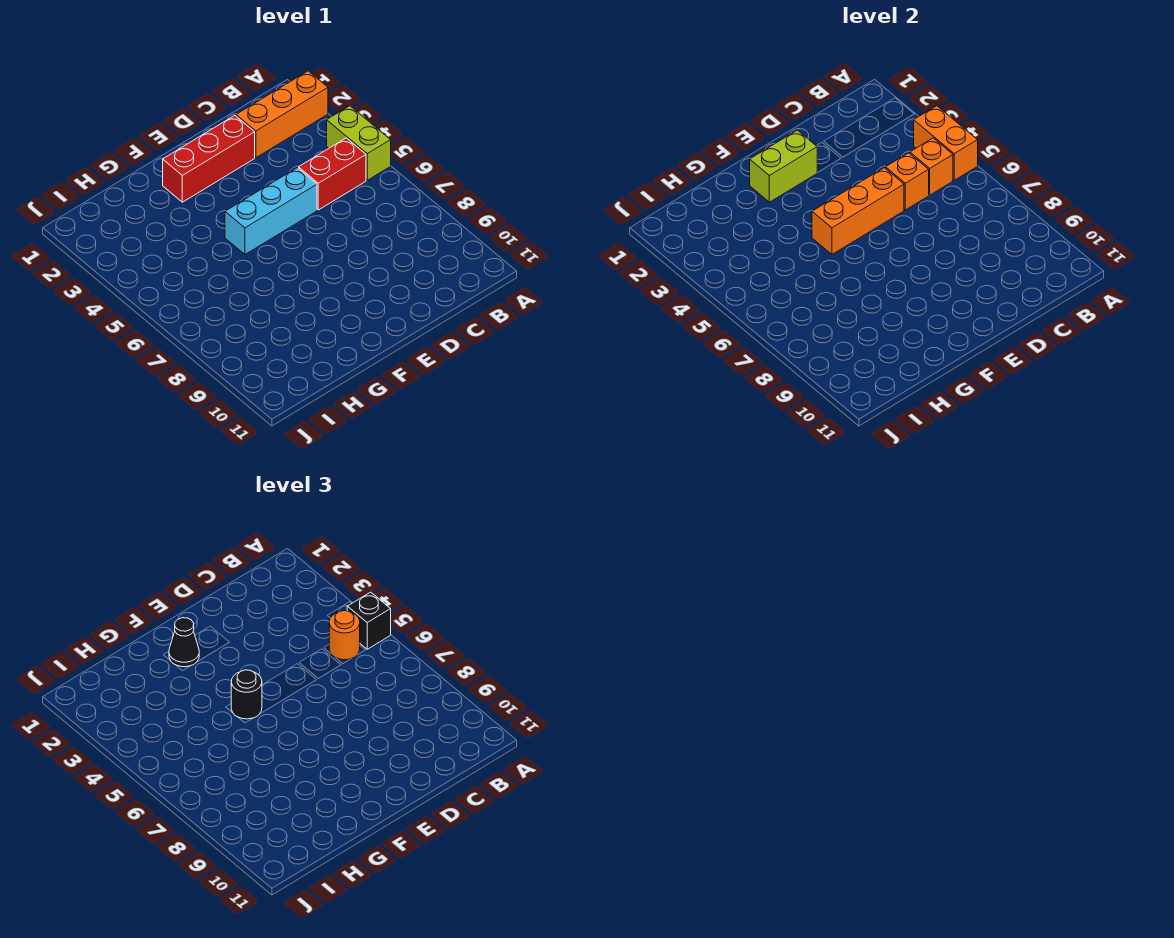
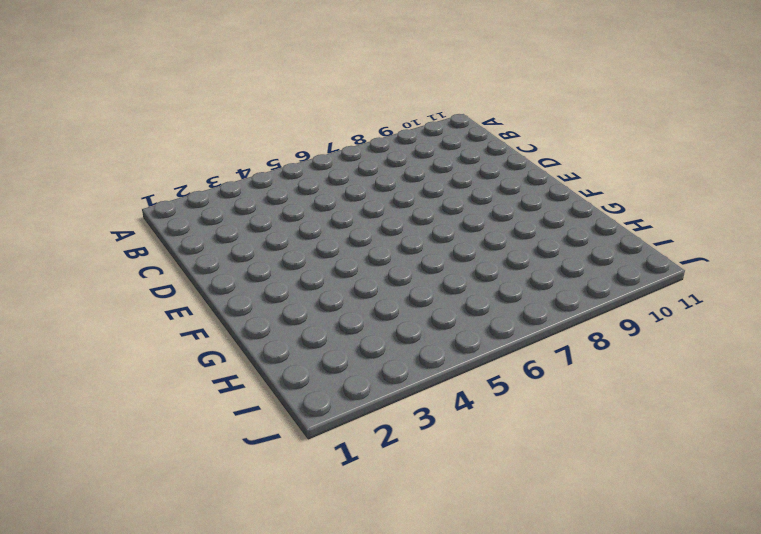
none -> orange 1x3 brick [236,71,328,158]
none -> lime 1x2 brick [327,106,391,180]
none -> red 1x2 brick [299,138,366,210]

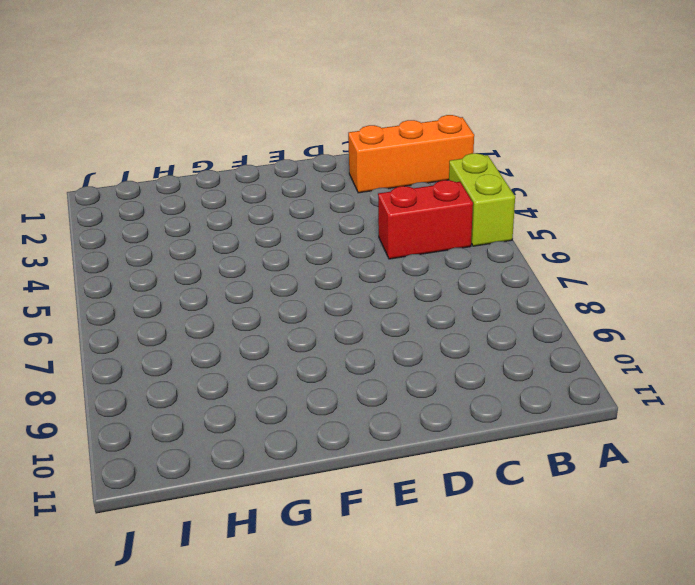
none -> red 1x3 brick [163,115,255,202]
none -> cyan 1x3 brick [225,168,317,254]
none -> orange 1x2 brick [914,106,978,180]

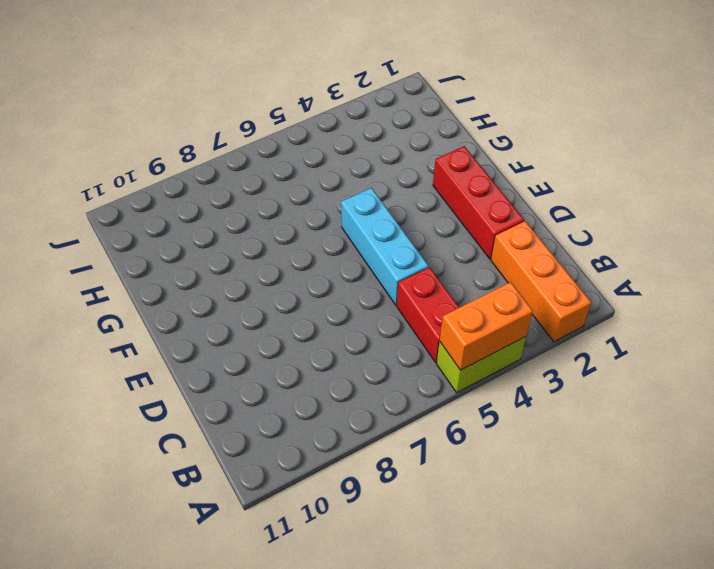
none -> orange 1x1 brick [910,138,953,195]
none -> orange 1x1 brick [886,153,929,210]
none -> orange 1x3 brick [812,168,904,254]

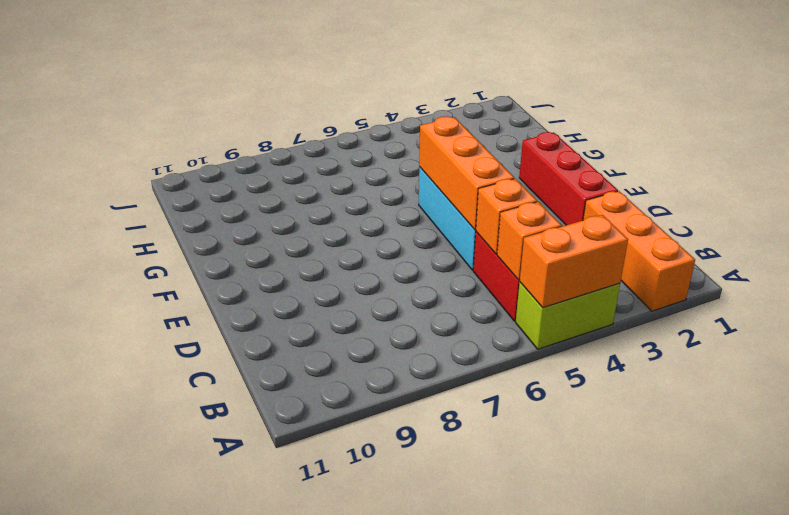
none -> lime 1x2 brick [750,130,817,202]
none -> black 1x1 brick [347,592,391,649]
none -> orange 1x1 round brick [329,611,360,660]

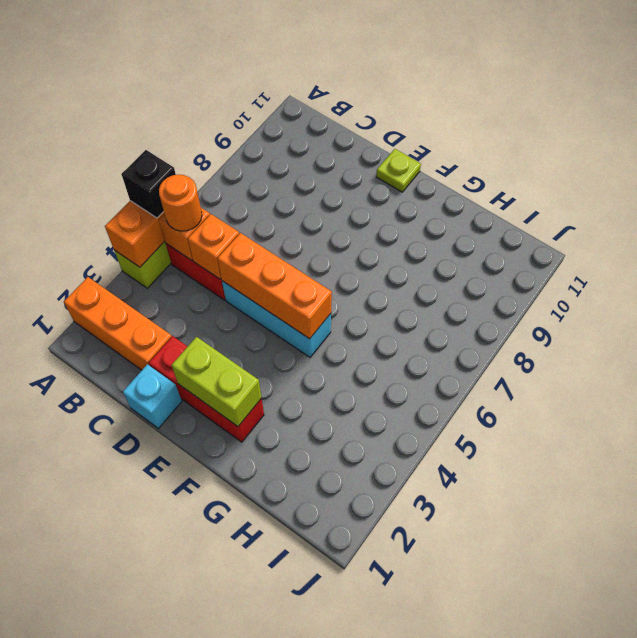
cyan 1x1 brick [123,364,182,428] -> none
lime 1x1 plate [376,149,421,192] -> none
none -> black 1x1 cone [169,618,199,667]
none -> black 1x1 round brick [231,670,262,719]

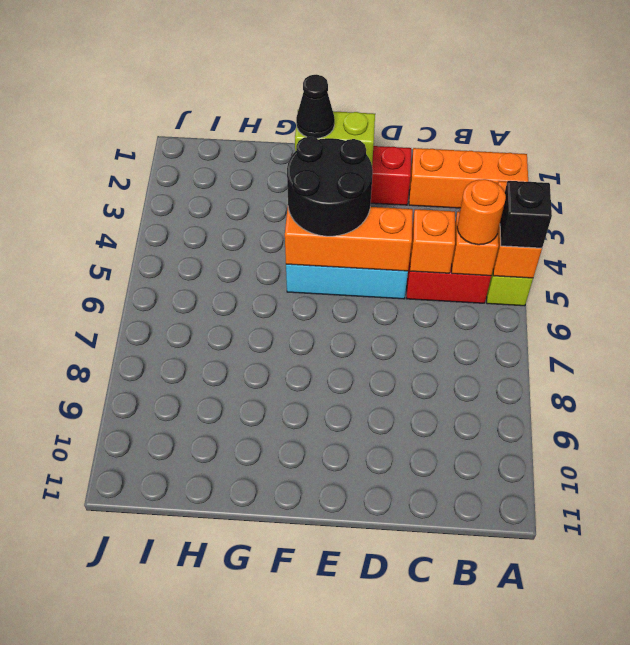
black 2x2 round brick [287,137,373,236] -> black 1x1 round brick [231,670,262,719]

